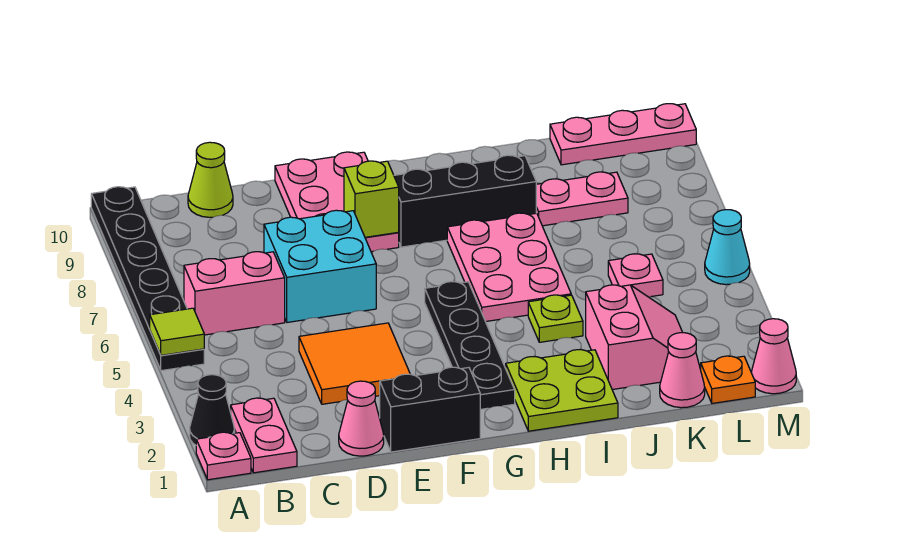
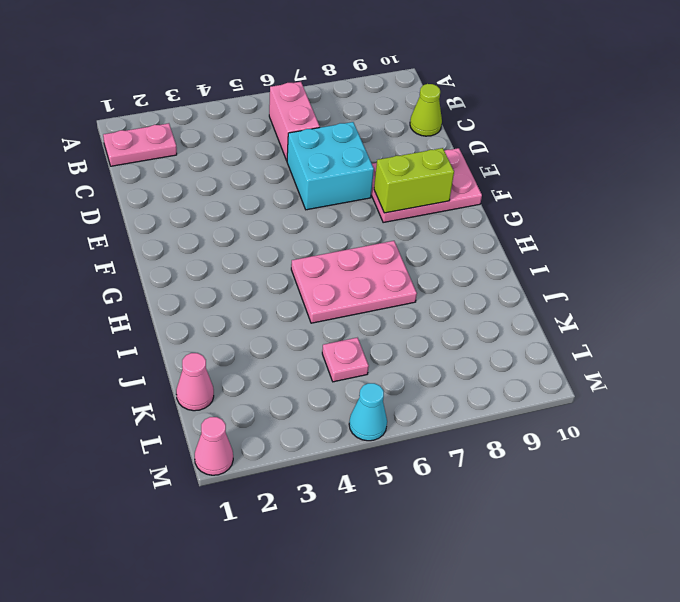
lime 1x2 brick [374,148,454,213] -> lime 1x1 brick [344,161,399,237]
none -> pink 1x1 plate [196,432,251,480]
none -> black 1x1 cone [190,375,235,445]
none -> black 1x6 plate [91,187,204,371]

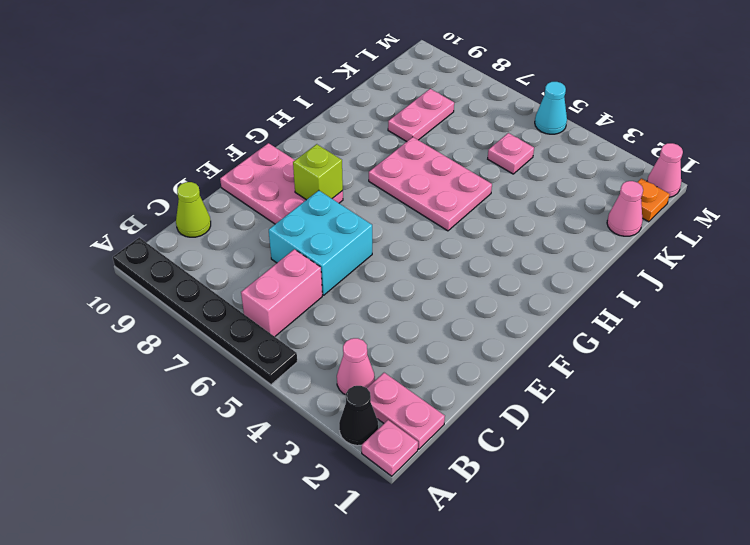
pink 1x1 cone [337,338,375,395] -> pink 1x1 cone moved to [339,381,384,456]
none -> orange 2x2 tile [299,323,410,404]
none -> black 1x2 brick [380,367,480,452]
none -> black 1x4 plate [425,282,515,409]

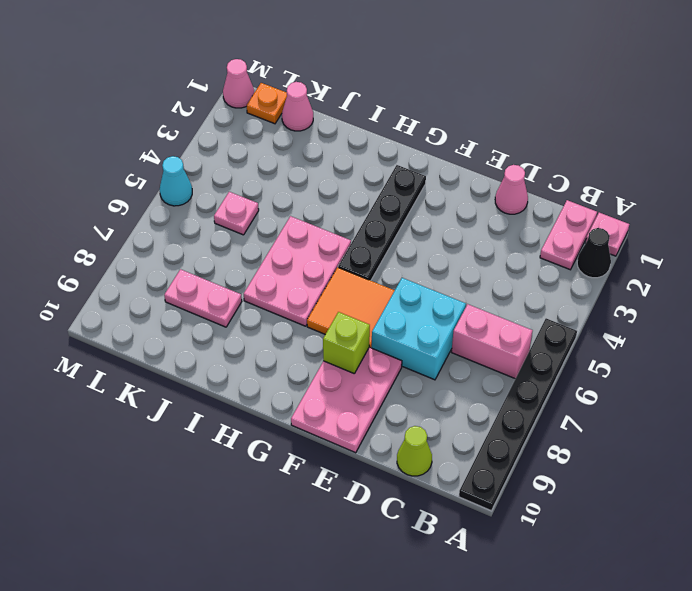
orange 2x2 tile [307,267,395,348] -> orange 2x2 tile moved to [299,323,410,404]
none -> black 1x2 brick [380,367,480,452]
none -> black 1x3 brick [394,155,536,247]
none -> lime 2x2 plate [506,350,618,431]

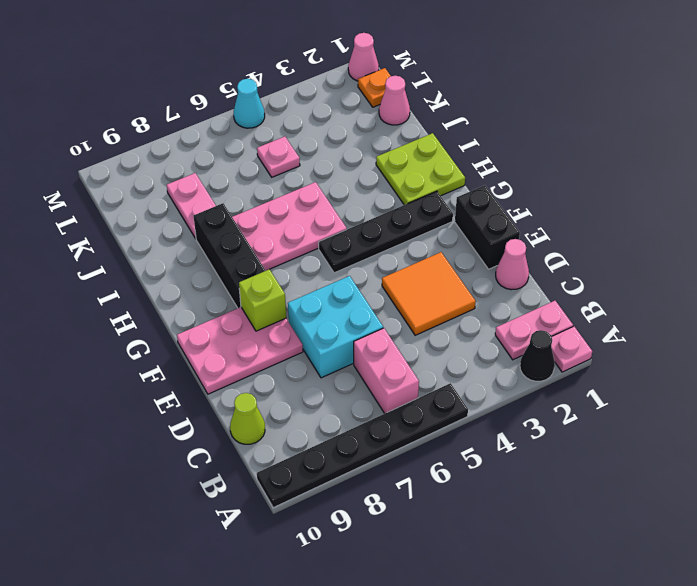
none -> lime 1x1 plate [528,295,583,342]
none -> pink 2x2 slope [586,285,683,390]
none -> pink 1x3 plate [550,104,696,165]

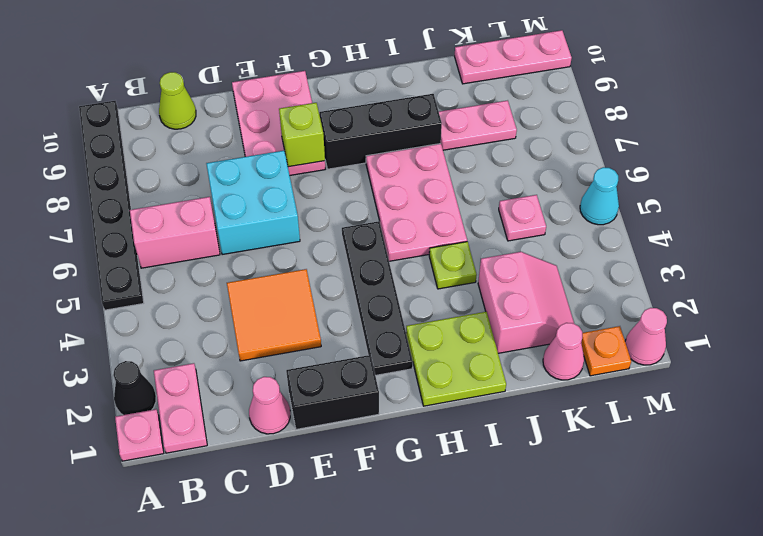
none -> lime 1x1 tile [150,308,204,355]

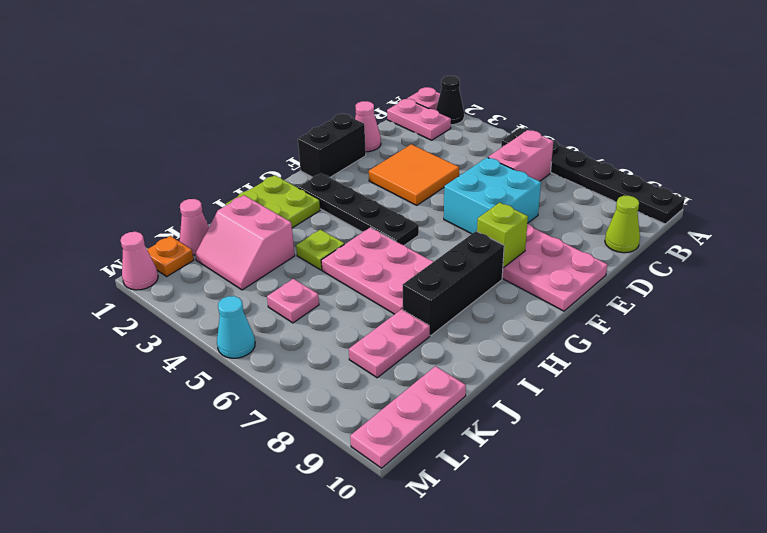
none -> lime 1x1 tile [150,308,204,355]

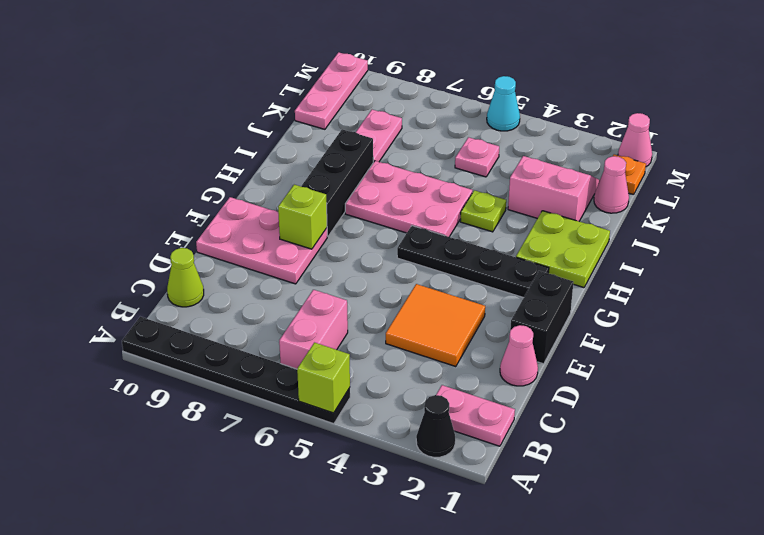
lime 1x1 brick [297,343,350,413] -> lime 1x1 tile [150,308,204,355]
none -> pink 1x1 plate [196,432,251,480]
none -> cyan 2x2 brick [264,210,376,322]

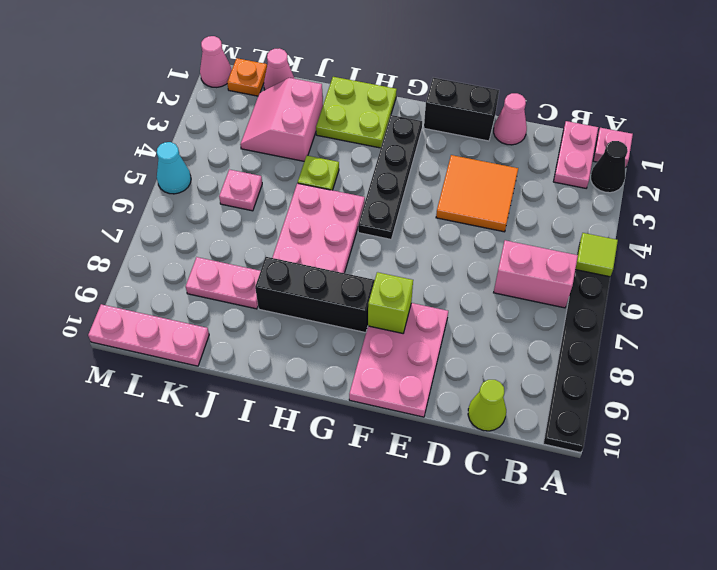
none -> cyan 2x2 brick [264,210,376,322]

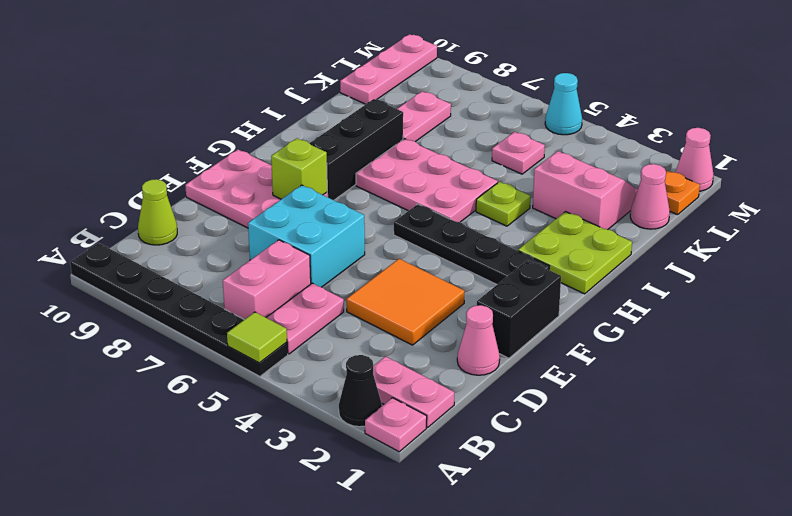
pink 1x2 plate [266,283,344,354] -> none

